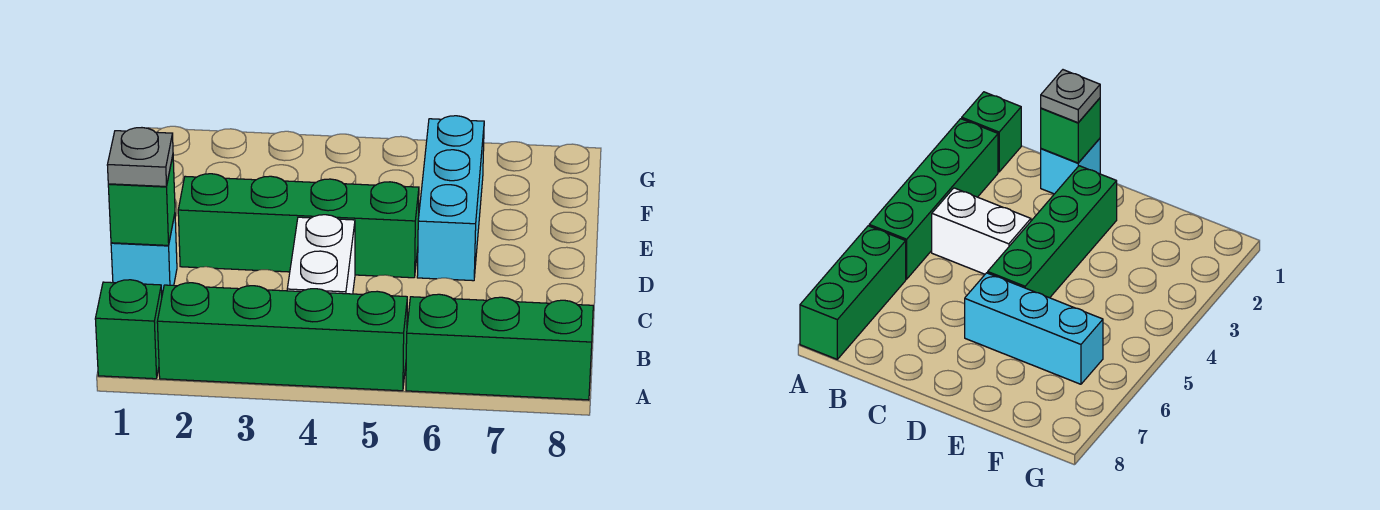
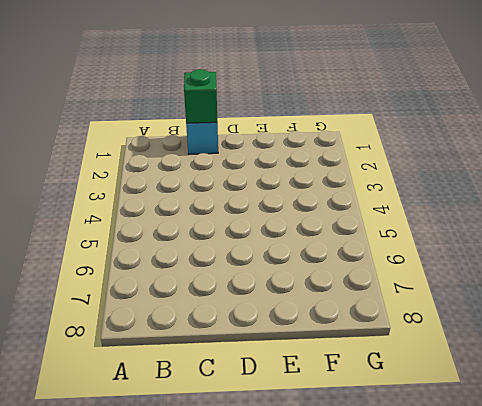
none -> green 1x1 brick [95,280,162,379]
none -> green 1x4 brick [157,283,407,391]

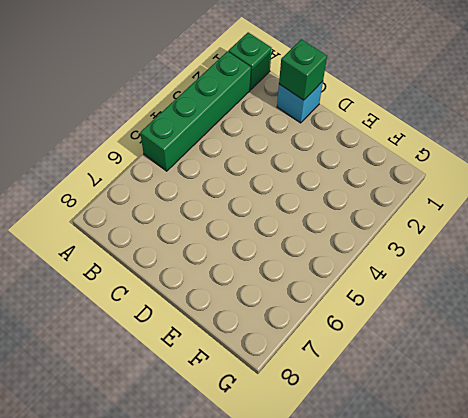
none -> green 1x3 brick [406,294,593,400]
none -> white 1x2 brick [287,215,355,294]

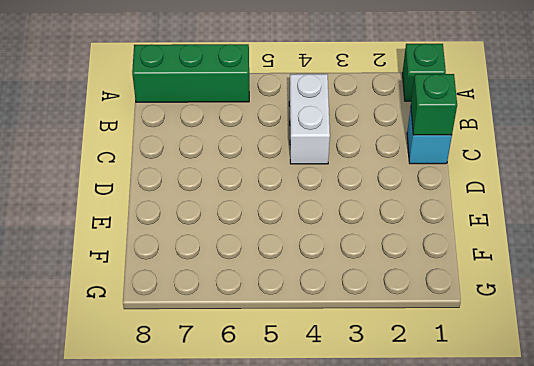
none -> green 1x4 brick [157,283,407,391]
none -> green 1x4 brick [178,174,419,278]

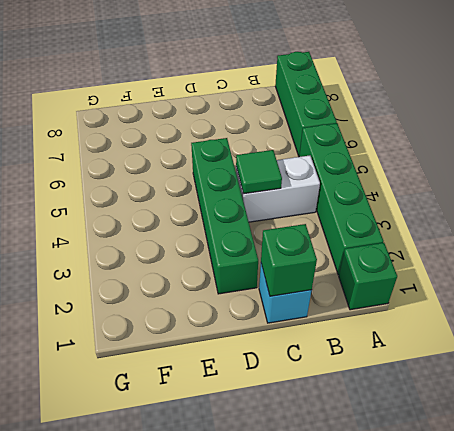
green 1x1 tile [236,150,282,194] -> none
none -> cyan 1x3 brick [417,116,484,281]
none -> grey 1x1 plate [107,128,173,187]

